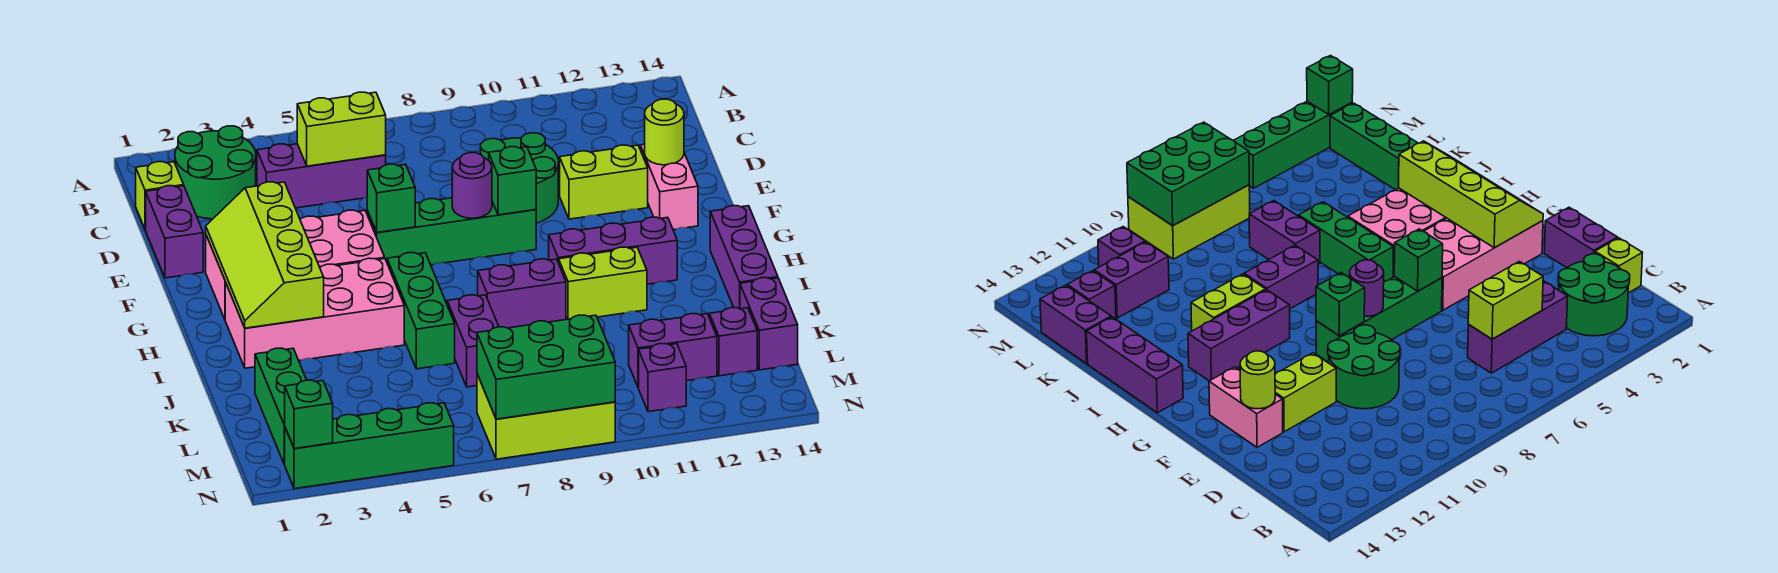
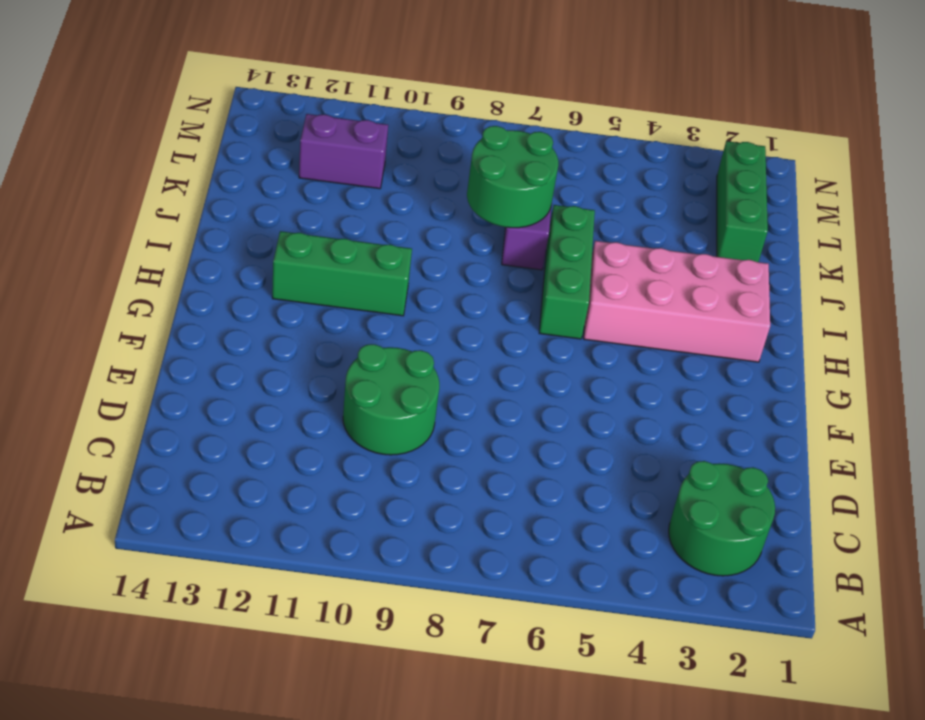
green 1x3 brick [272,231,412,316] -> purple 1x3 brick [549,217,677,284]
green 2x2 round brick [467,126,558,228] -> none
none -> lime 1x1 brick [136,162,184,230]
none -> purple 1x3 brick [257,144,386,208]
none -> purple 1x2 brick [146,186,203,278]
none -> lime 1x2 brick [560,145,648,219]

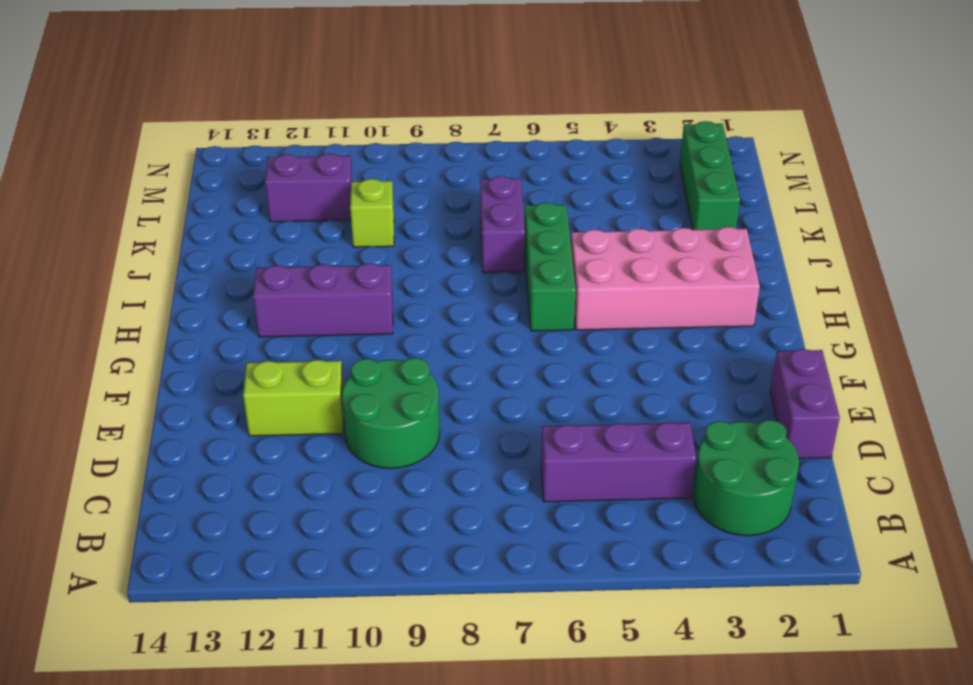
lime 1x1 brick [350,179,394,247] -> lime 1x1 brick moved to [136,162,184,230]
none -> pink 1x2 brick [640,144,698,230]
none -> pink 2x4 brick [206,210,385,319]
none -> green 1x4 brick [367,198,536,265]
none -> purple 1x3 brick [710,206,778,309]

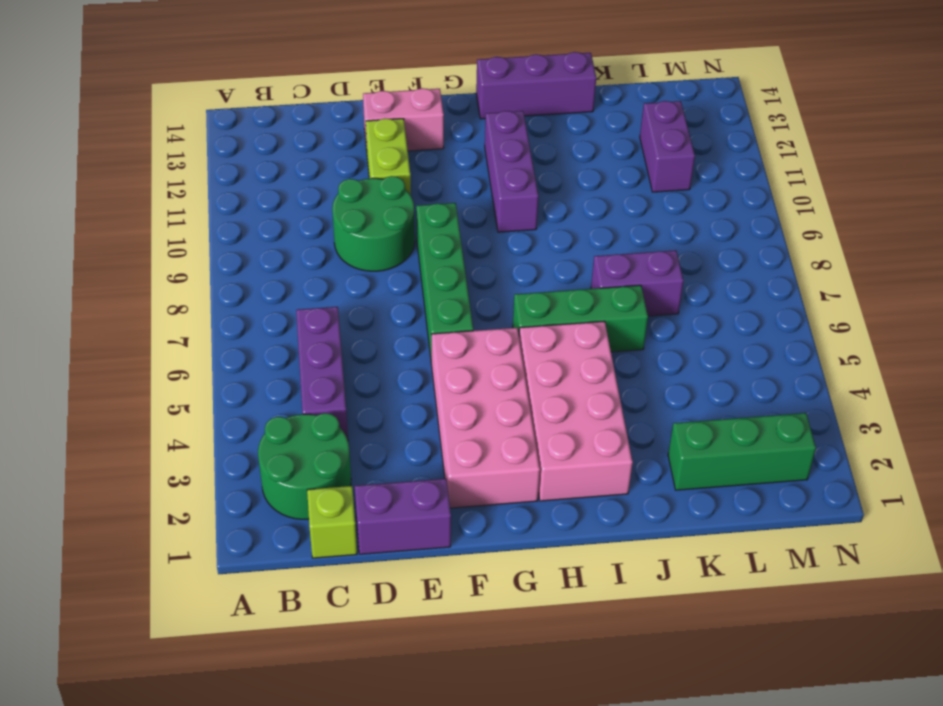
none -> purple 1x2 brick [478,259,566,328]
none -> lime 1x2 brick [559,247,647,319]
none -> purple 1x2 brick [740,278,798,370]
none -> purple 1x1 brick [709,308,757,376]

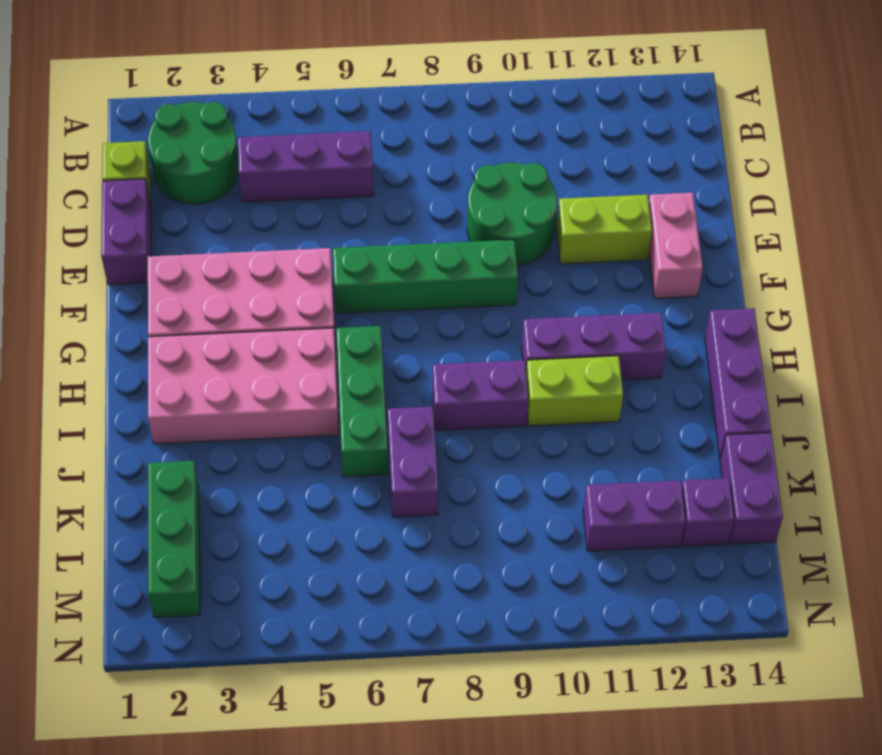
none -> lime 2x3 brick [477,374,615,459]
none -> purple 1x1 brick [639,344,686,412]
none -> green 1x4 brick [284,403,454,489]
none -> lime 1x2 brick [297,92,386,166]

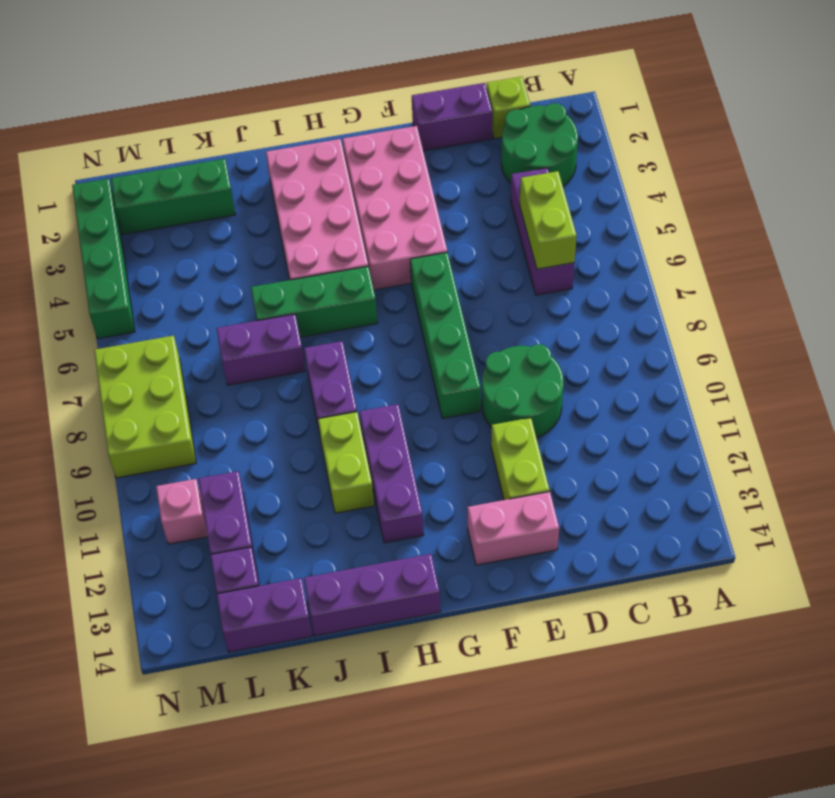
pink 1x1 brick [156,479,208,544] -> purple 1x1 brick [639,344,686,412]
none -> lime 1x1 round brick [645,99,684,165]
none -> lime 2x4 slope [206,182,324,328]
none -> green 1x1 brick [367,164,415,233]
none -> purple 1x1 round brick [452,153,492,218]

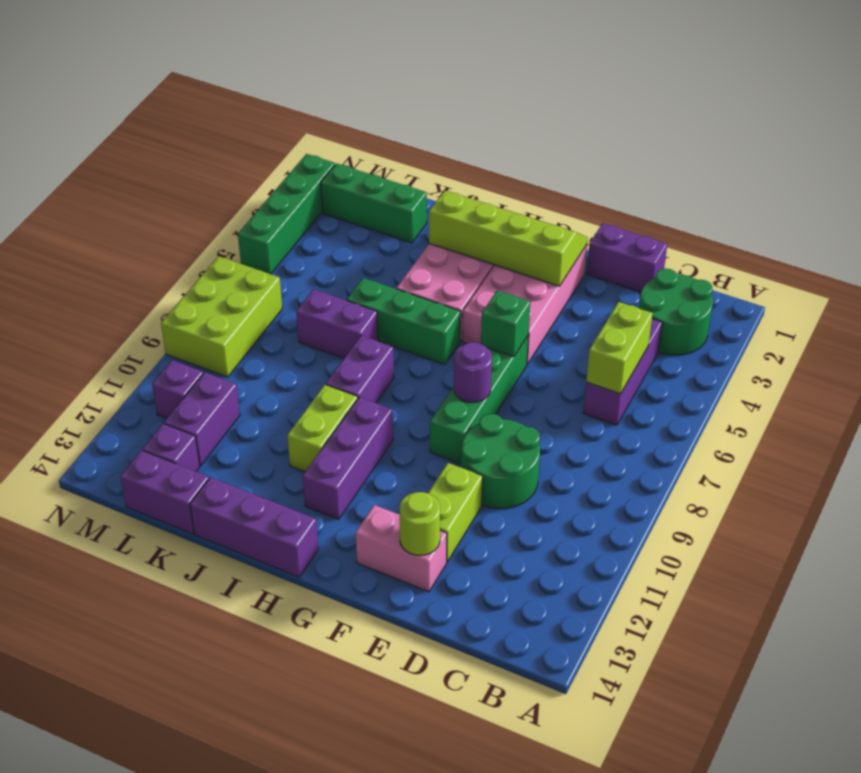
none -> lime 1x1 brick [136,162,184,230]
none -> green 1x1 brick [489,147,536,215]
none -> green 2x3 brick [477,315,615,419]
none -> green 1x1 brick [285,380,333,449]

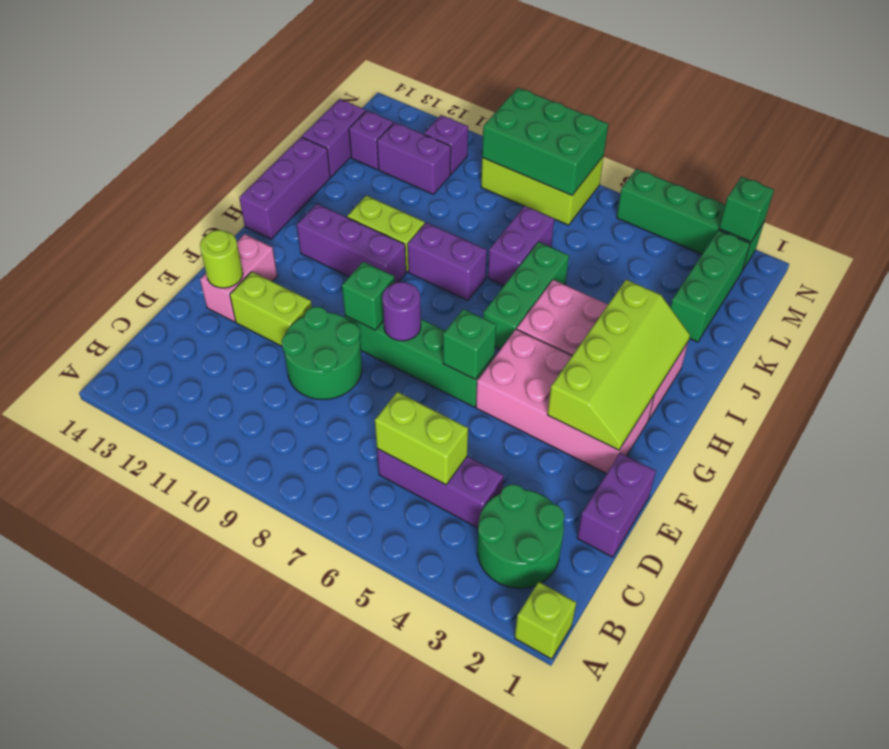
lime 1x1 brick [515,582,576,659] -> lime 1x1 brick moved to [136,162,184,230]

